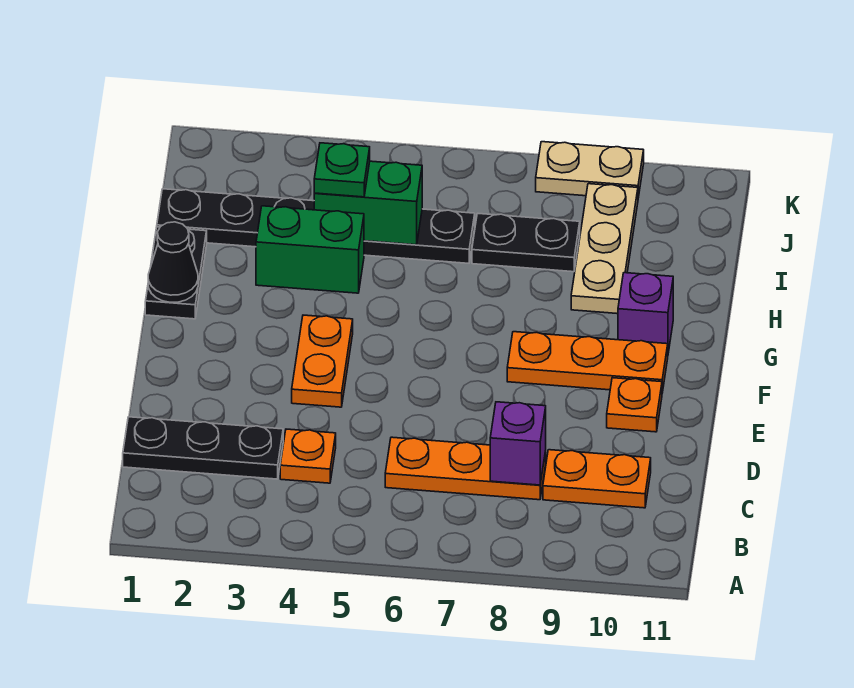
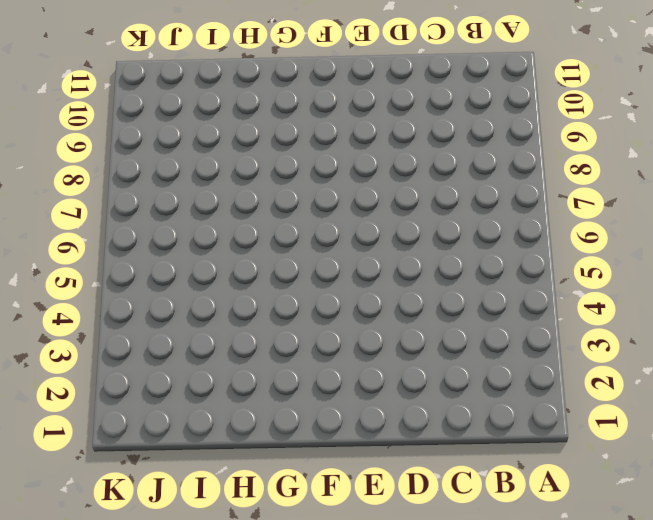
none -> black 1x3 plate [123,417,283,479]
none -> orange 1x1 plate [280,429,336,483]
none -> orange 1x3 plate [385,437,546,500]

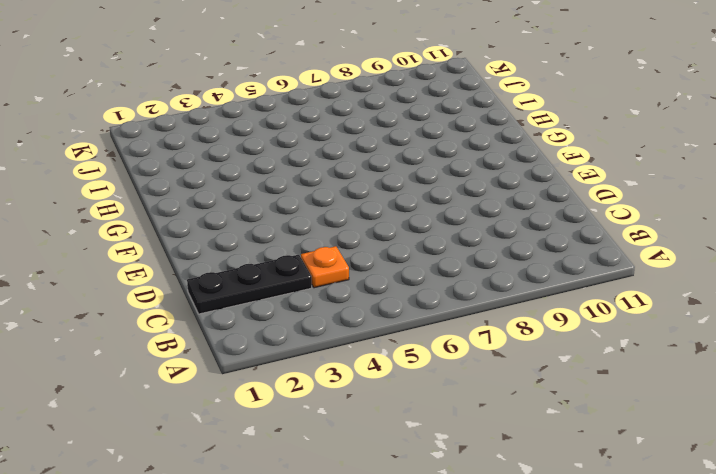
none -> orange 1x3 plate [385,437,546,500]
none -> orange 1x2 plate [543,450,651,508]
none -> orange 1x2 plate [292,315,353,407]

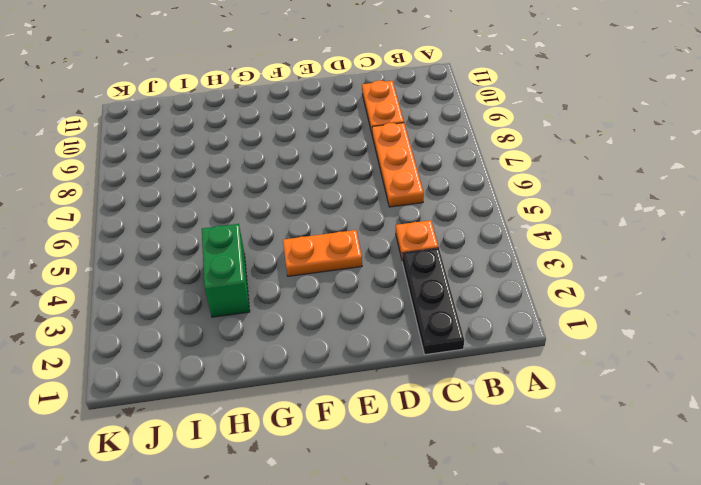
none -> orange 1x1 plate [607,378,662,432]
none -> orange 1x3 plate [507,332,668,393]
none -> black 1x2 plate [145,227,207,319]

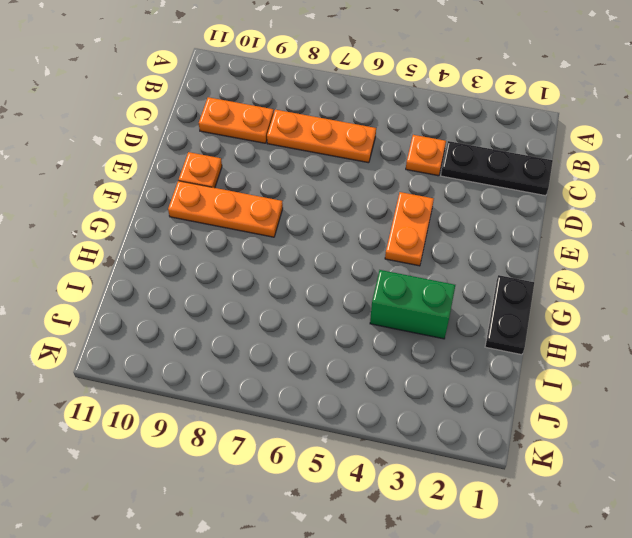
none -> purple 1x1 brick [618,273,673,353]
none -> tan 1x3 plate [571,184,638,314]
none -> black 1x6 plate [157,189,475,263]

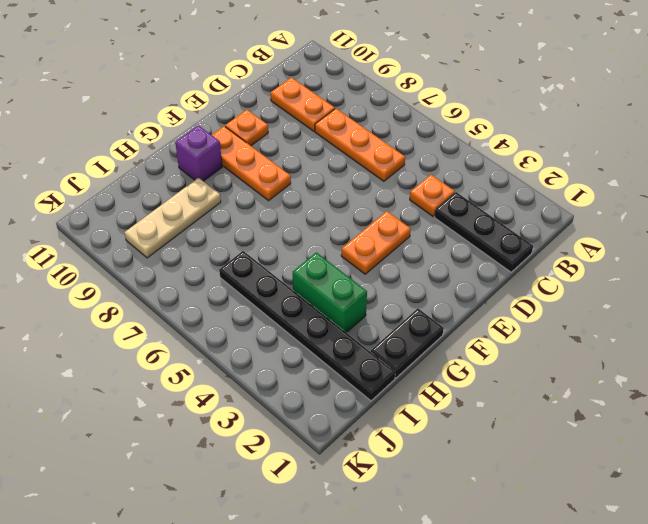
none -> black 1x2 plate [472,214,580,272]
none -> tan 1x2 plate [536,142,644,197]
none -> purple 1x1 brick [490,402,546,485]

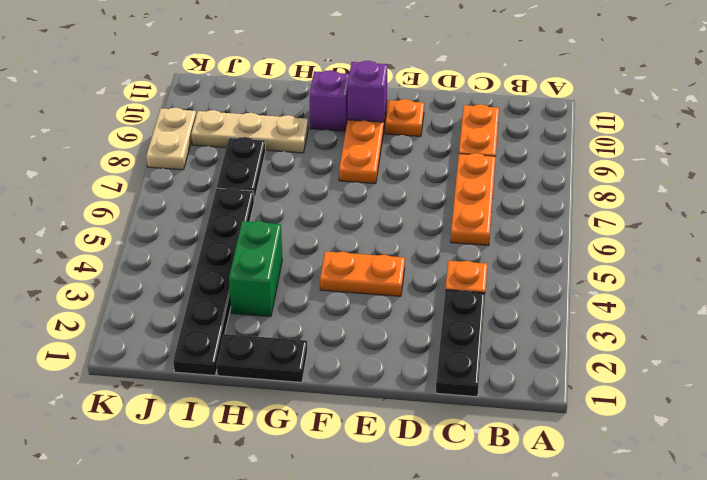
purple 1x1 brick [348,61,388,122] -> purple 1x1 brick moved to [490,402,546,485]
none -> black 1x1 cone [148,222,198,302]
none -> green 1x2 brick [314,161,422,245]
none -> green 1x1 plate [314,143,370,197]

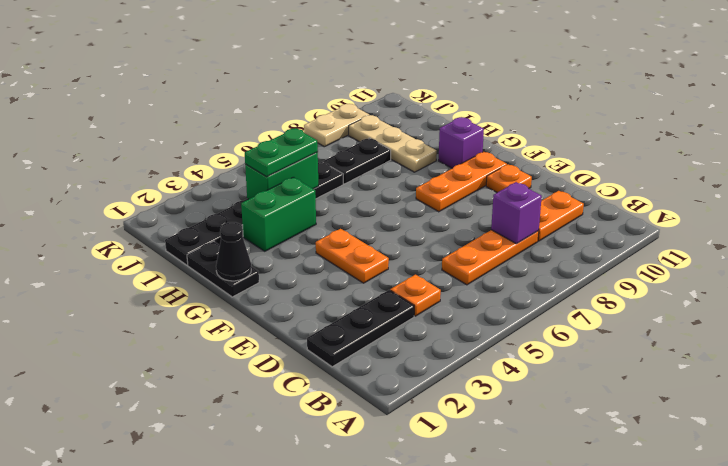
green 1x2 plate [245,128,318,177] -> green 1x1 plate [314,143,370,197]

